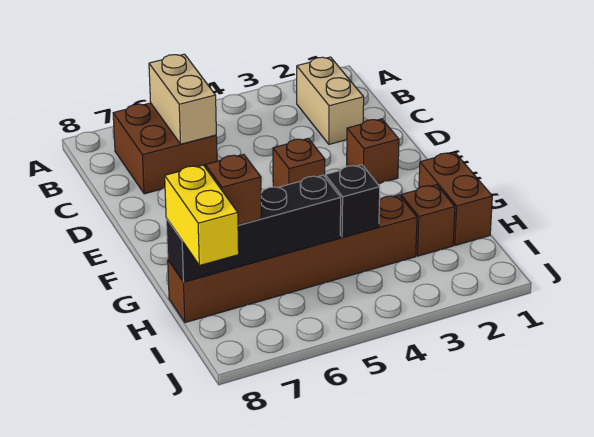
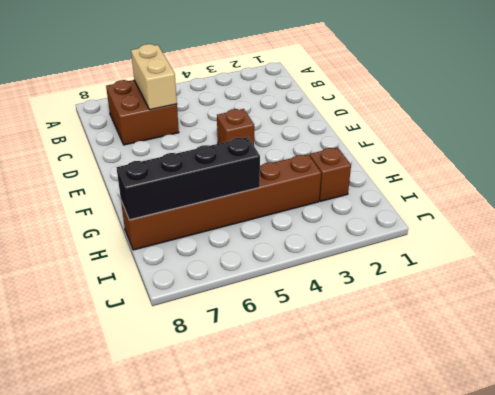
none -> tan 1x2 brick [297,57,364,144]
none -> brown 1x1 brick [347,119,399,184]
none -> brown 1x2 brick [419,152,492,245]

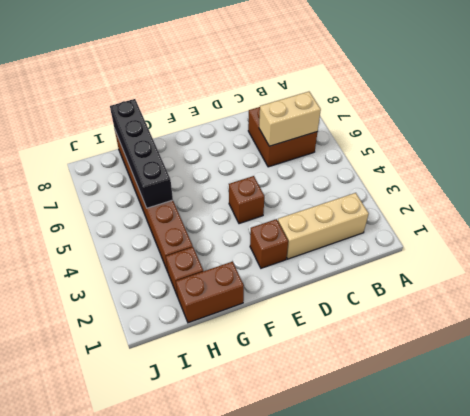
tan 1x3 brick [278,193,369,259] -> tan 1x2 brick [297,57,364,144]
none -> black 1x1 brick [325,165,380,238]
none -> brown 1x1 brick [206,154,261,225]
none -> yellow 1x2 brick [165,165,239,265]

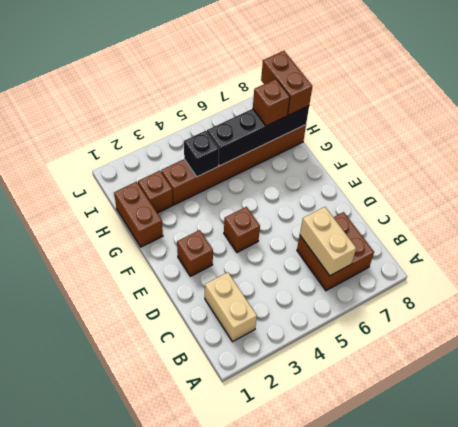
brown 1x2 brick [261,51,312,115] -> yellow 1x2 brick [165,165,239,265]

